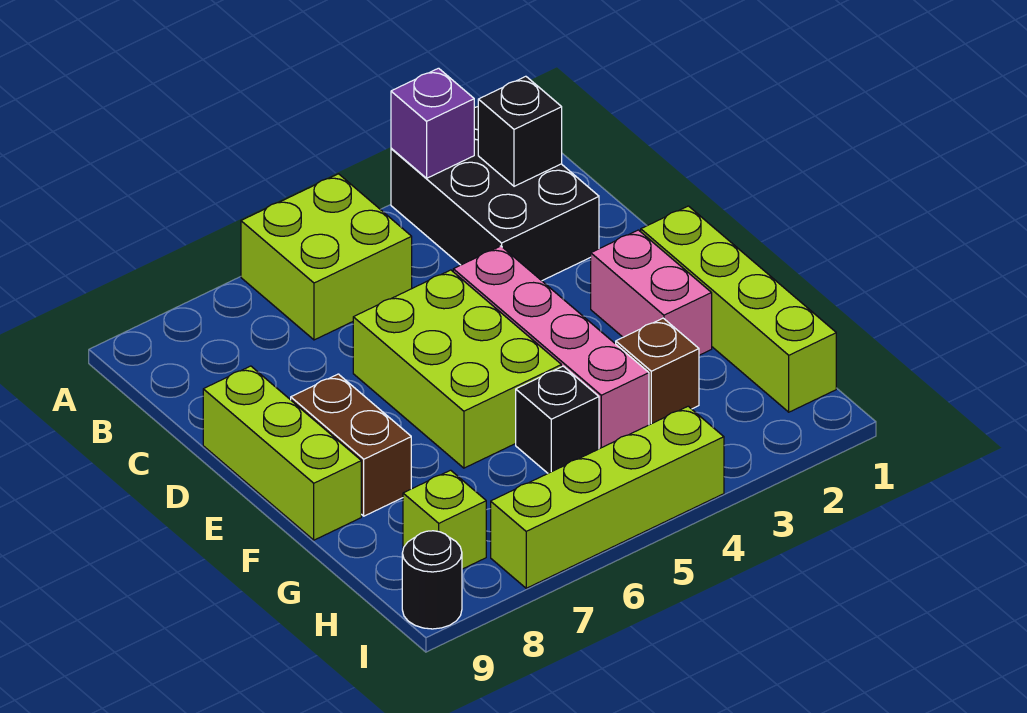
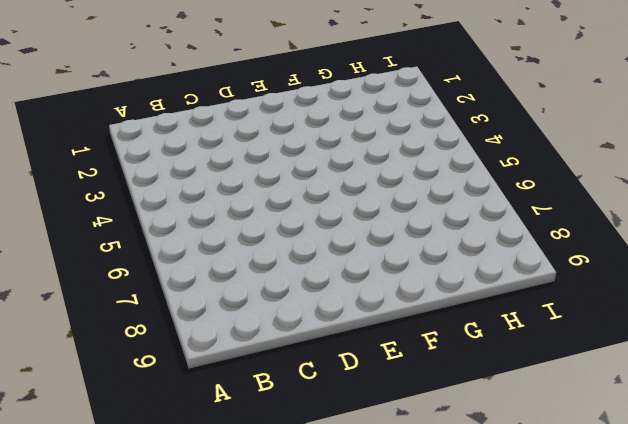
none -> black 2x3 brick [391,107,599,281]
none -> lime 2x2 brick [241,174,412,340]
none -> pink 1x4 brick [453,246,649,449]

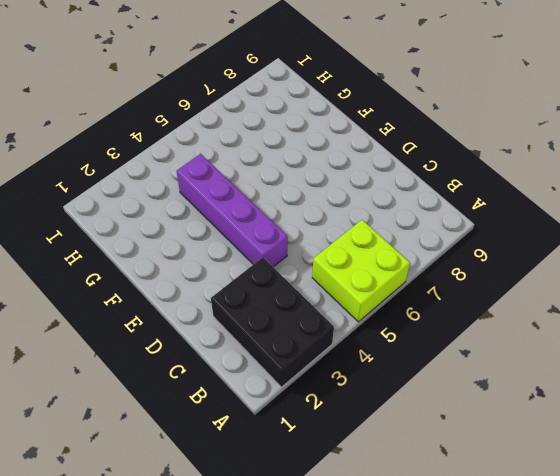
purple 1x4 brick [176,154,288,267] -> pink 1x4 brick [453,246,649,449]
none -> lime 2x3 brick [353,270,561,468]
none -> lime 1x3 brick [203,366,361,540]
none -> lime 1x4 brick [641,206,836,412]

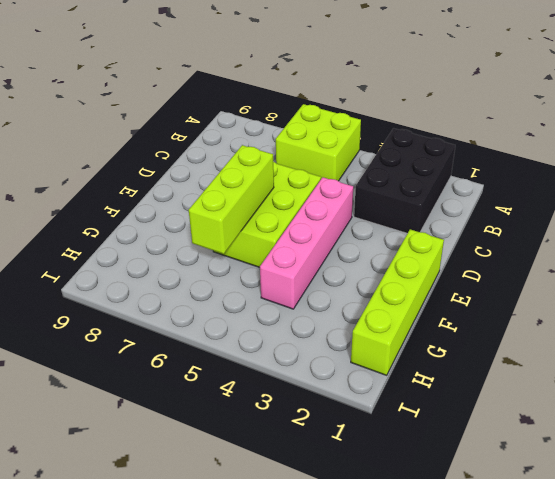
lime 1x3 brick [189,145,274,254] -> lime 1x3 brick moved to [203,366,361,540]
none -> pink 1x2 brick [591,230,712,355]
none -> brown 1x2 brick [291,374,411,516]
none -> brown 1x1 brick [616,318,699,425]

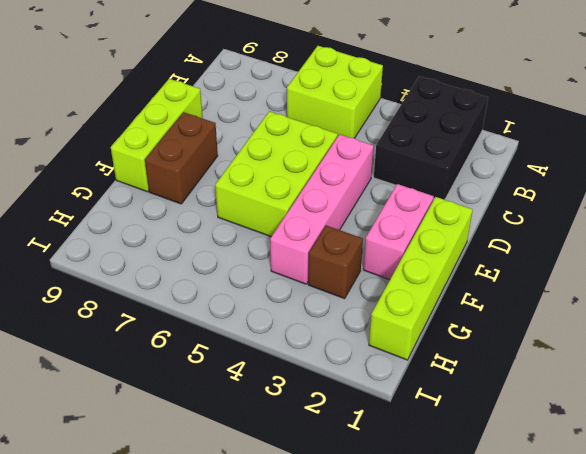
none -> black 1x1 brick [516,366,599,473]
none -> lime 1x1 brick [403,470,486,569]
none -> lime 1x4 brick [491,406,724,588]

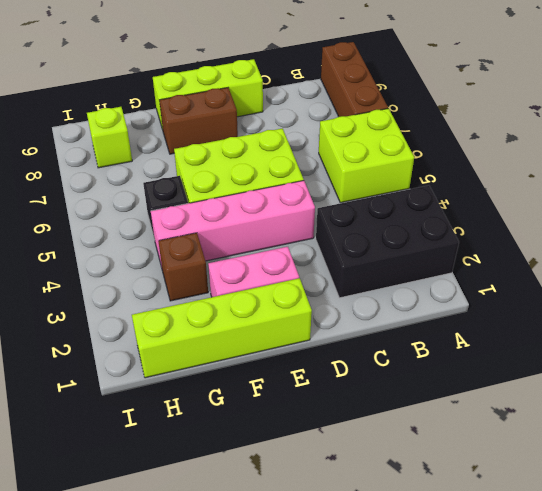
brown 1x3 brick [321,42,388,117] -> none
none -> lime 1x4 brick [491,406,724,588]
none -> black 1x1 round brick [402,531,462,629]
none -> purple 1x1 brick [391,68,474,178]

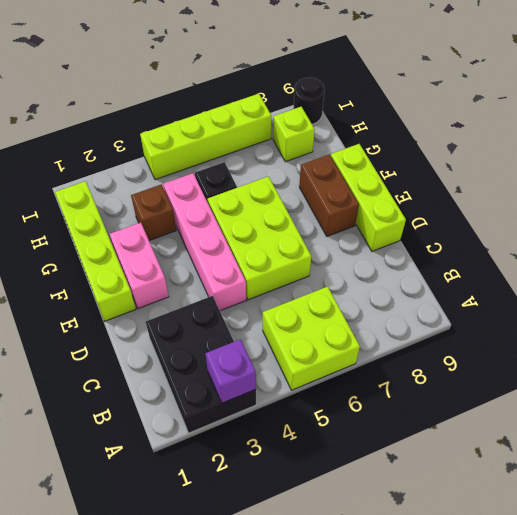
none -> black 1x1 brick [478,76,562,186]

